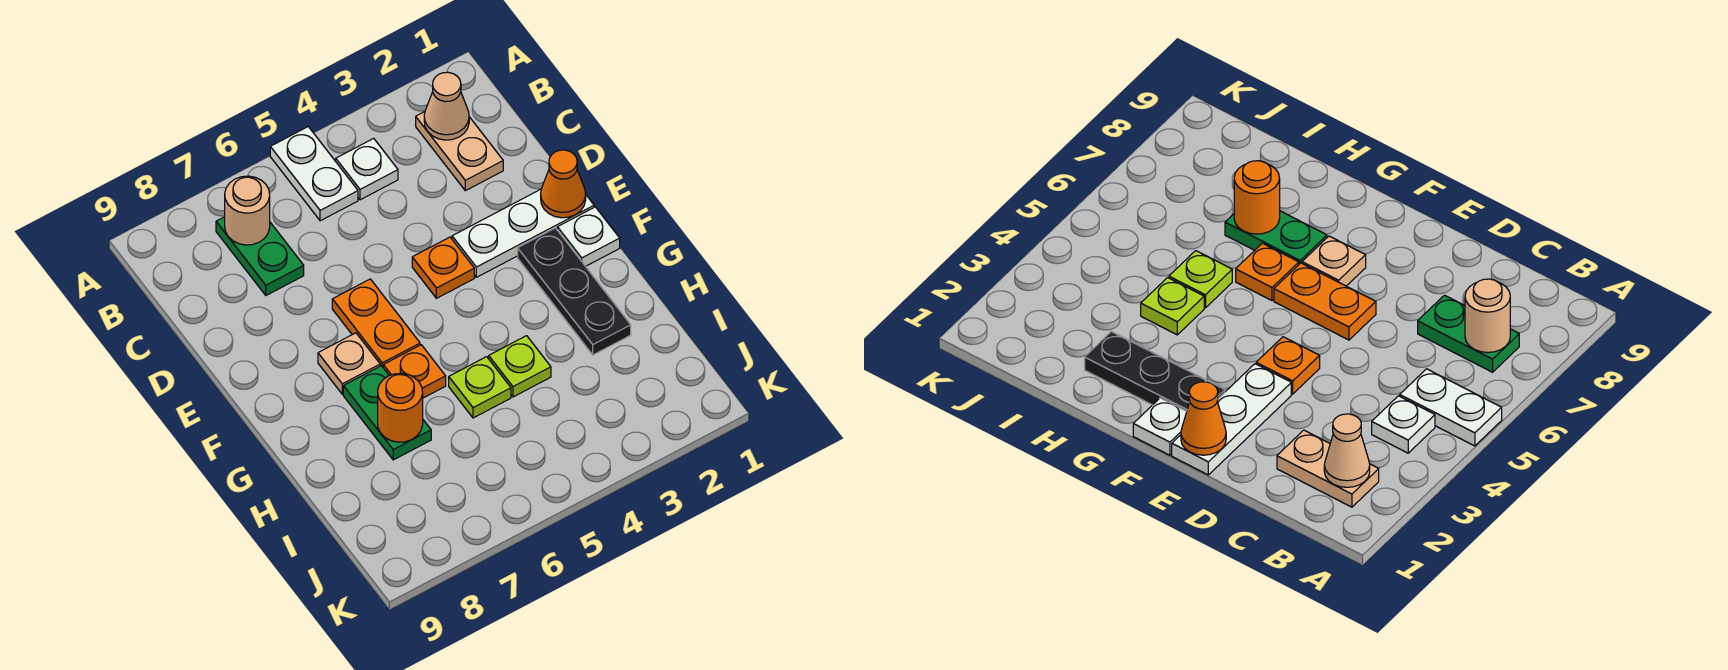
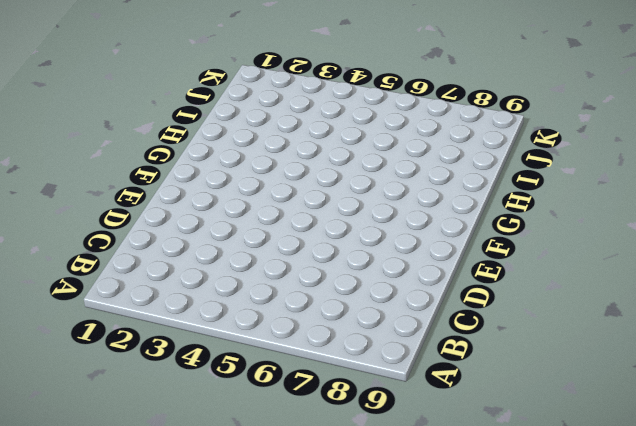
none -> white 1x2 plate [270,127,358,221]
none -> tan 1x2 plate [416,112,503,191]
none -> white 1x1 plate [336,138,398,200]

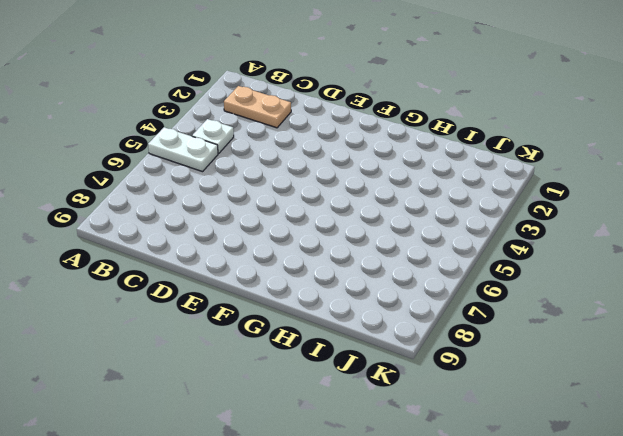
none -> green 1x2 plate [216,217,304,295]
none -> white 1x3 plate [452,189,594,277]
none -> orange 1x1 plate [412,237,474,298]

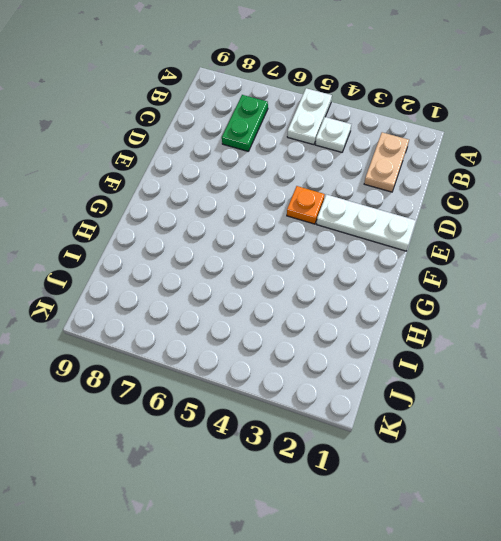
none -> orange 1x2 plate [332,279,420,367]
none -> white 1x1 plate [557,207,620,266]
none -> black 1x3 plate [518,228,631,355]

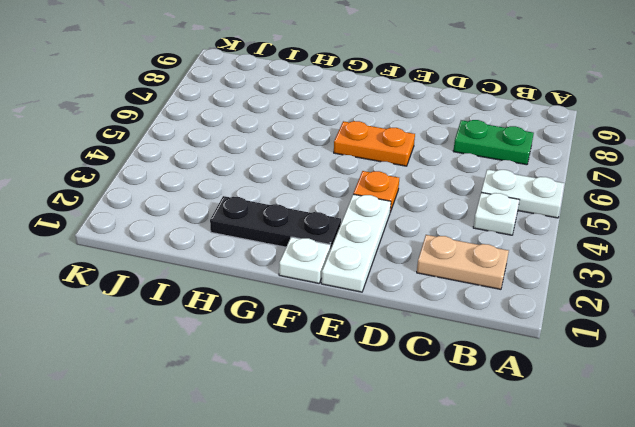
none -> tan 1x1 plate [318,333,380,394]
none -> orange 1x1 plate [383,345,446,398]
none -> green 1x2 plate [343,366,431,460]

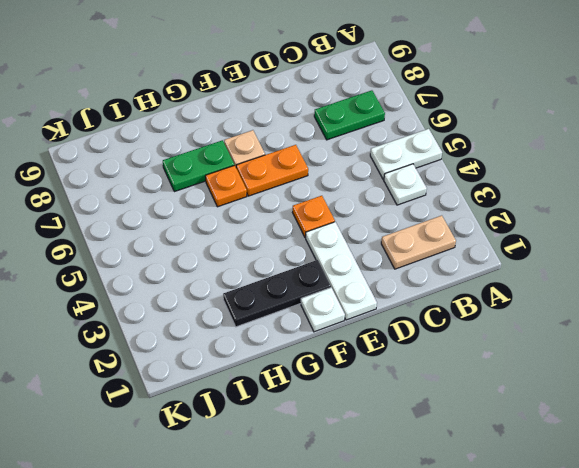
none -> lime 1x1 plate [489,336,551,397]
none -> lime 1x1 plate [449,357,511,418]
none -> tan 1x1 cone [424,72,469,140]

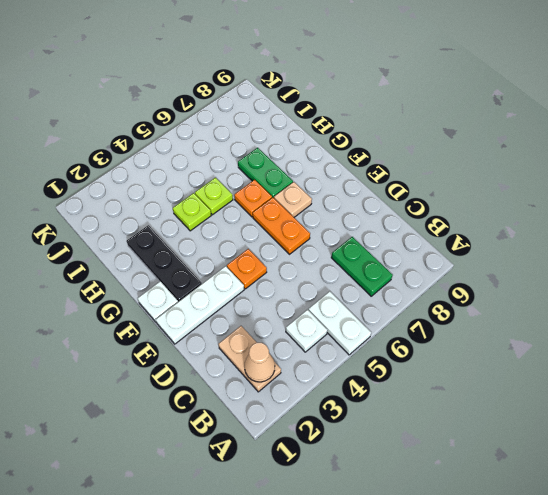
none -> tan 1x1 round brick [225,176,270,245]
none -> orange 1x1 cone [541,150,586,218]
none -> orange 1x1 round brick [378,373,423,442]

